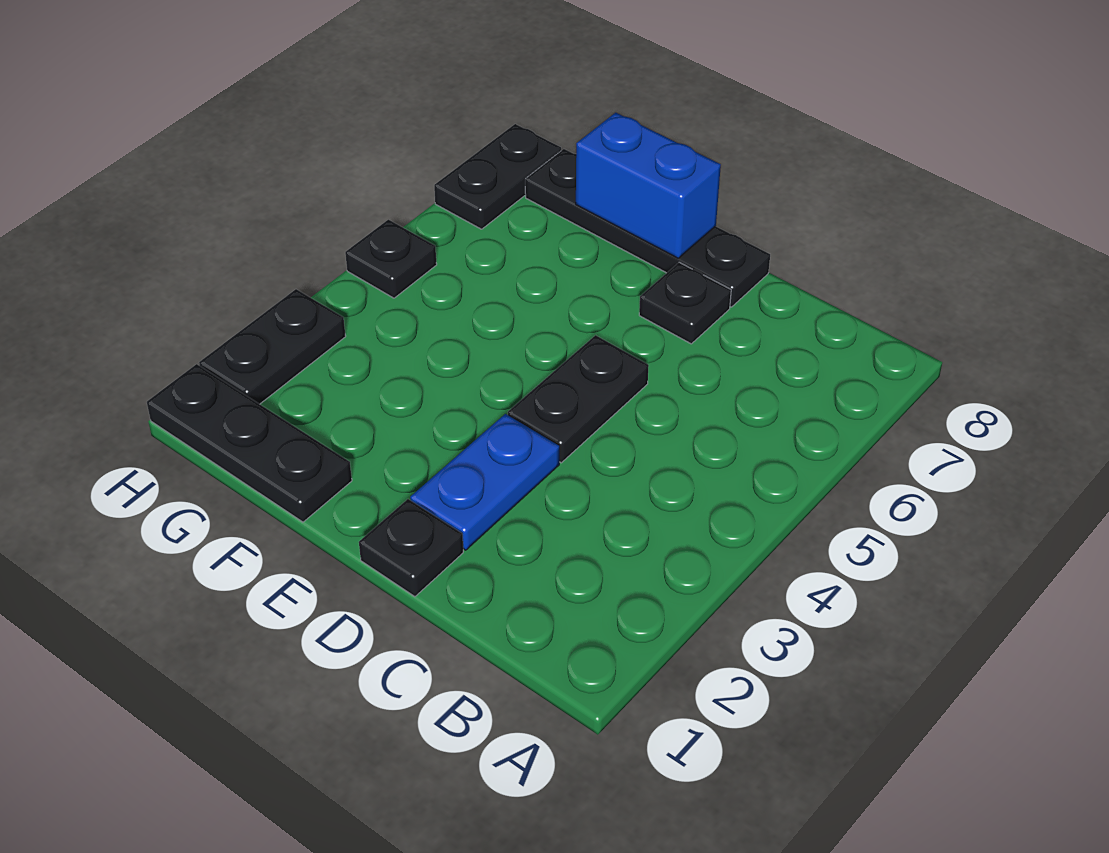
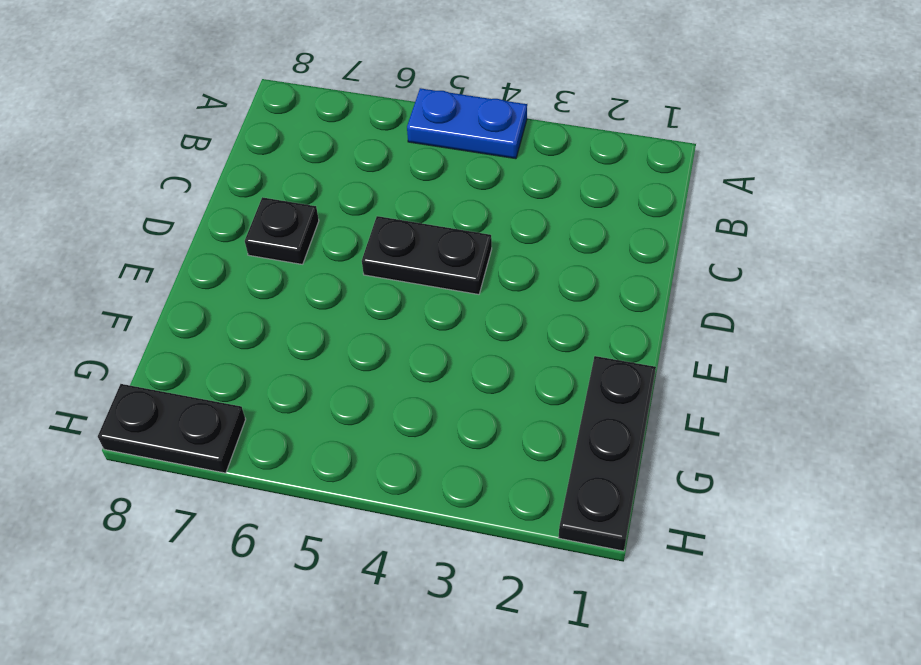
blue 1x2 plate [407,88,527,159] -> blue 1x2 plate moved to [410,414,559,550]
none -> black 1x1 plate [359,499,463,597]
none -> black 1x4 plate [525,149,770,307]

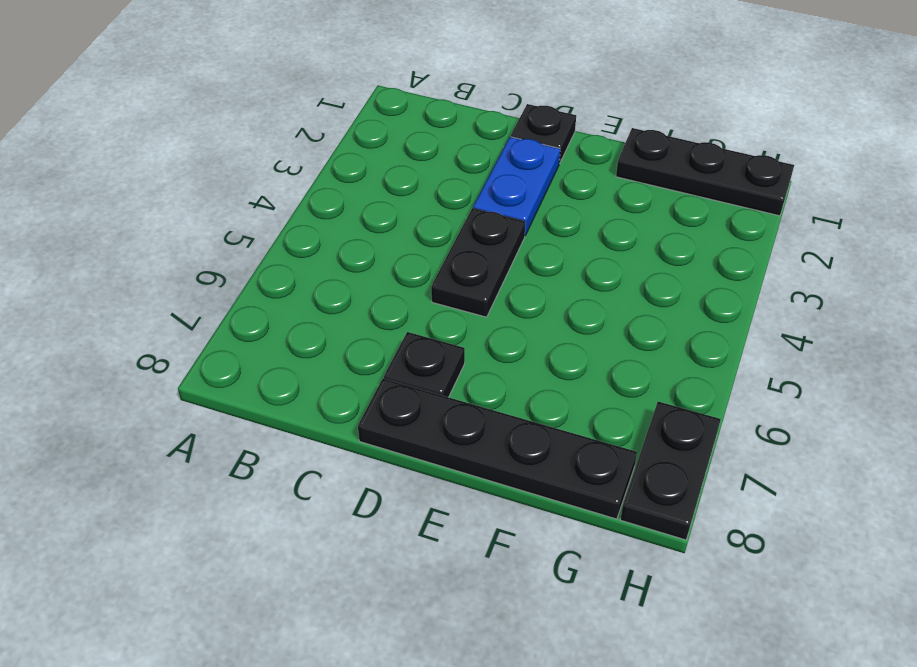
none -> black 1x2 plate [199,289,346,404]
none -> black 1x1 plate [345,220,437,298]

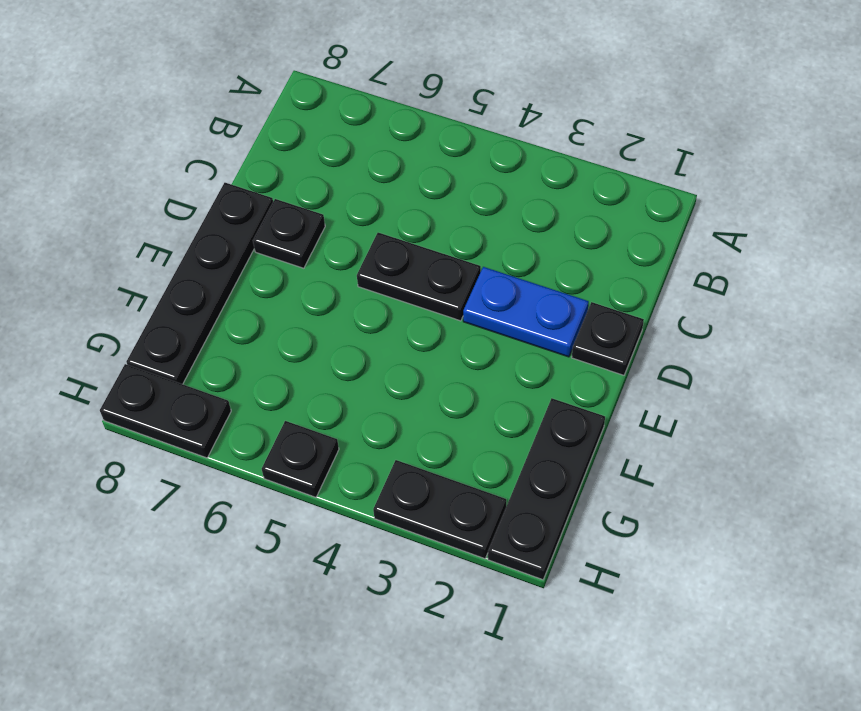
none -> blue 1x2 brick [576,113,721,258]

